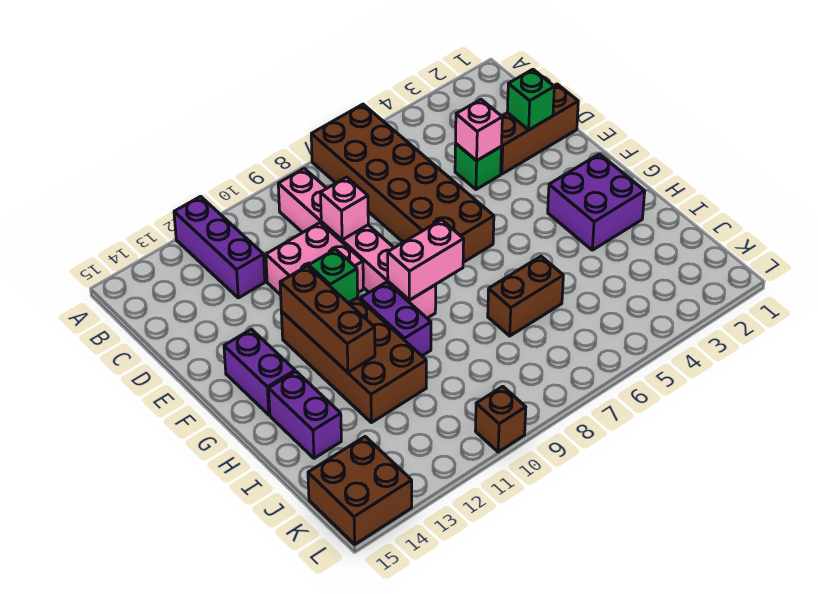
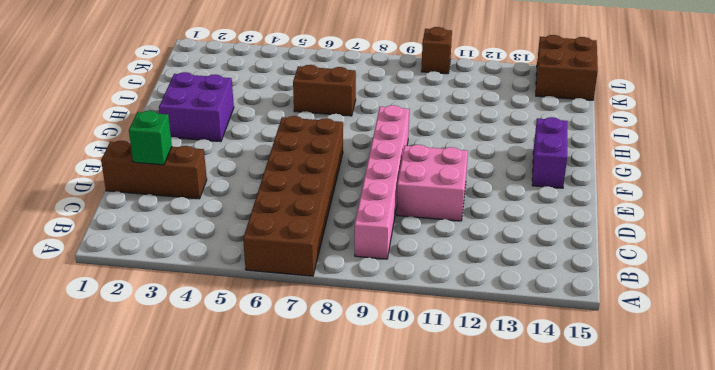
none -> purple 1x3 brick [174,196,265,298]
none -> green 1x1 brick [455,144,501,189]
none -> brown 2x4 brick [281,298,426,423]

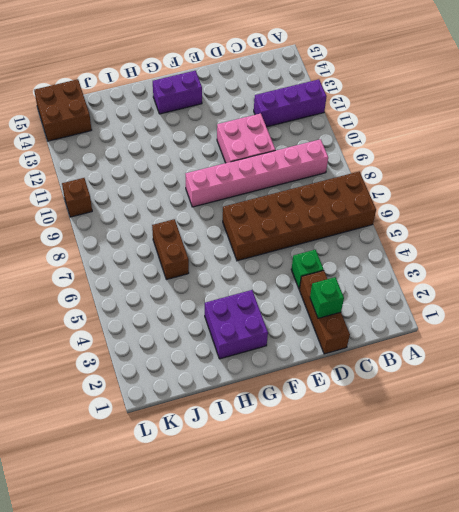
none -> brown 2x4 brick [281,298,426,423]
none -> purple 1x2 brick [360,282,431,356]
none -> purple 1x2 brick [269,372,341,458]

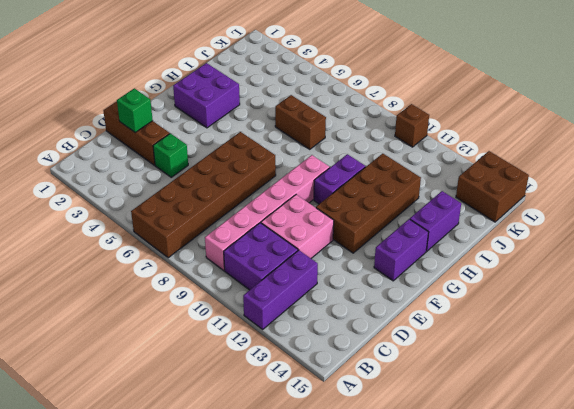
purple 2x2 brick [224,223,298,290] -> none
none -> pink 1x1 brick [456,100,502,161]
none -> pink 1x1 brick [321,177,368,240]
none -> green 1x1 brick [309,249,358,303]

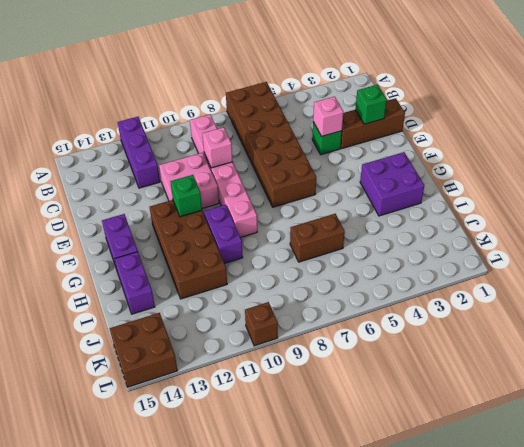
none -> brown 1x3 brick [280,266,375,372]
none -> pink 1x2 brick [388,220,464,300]

